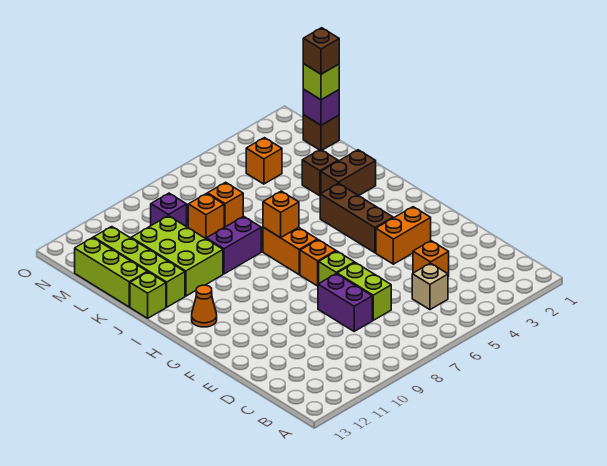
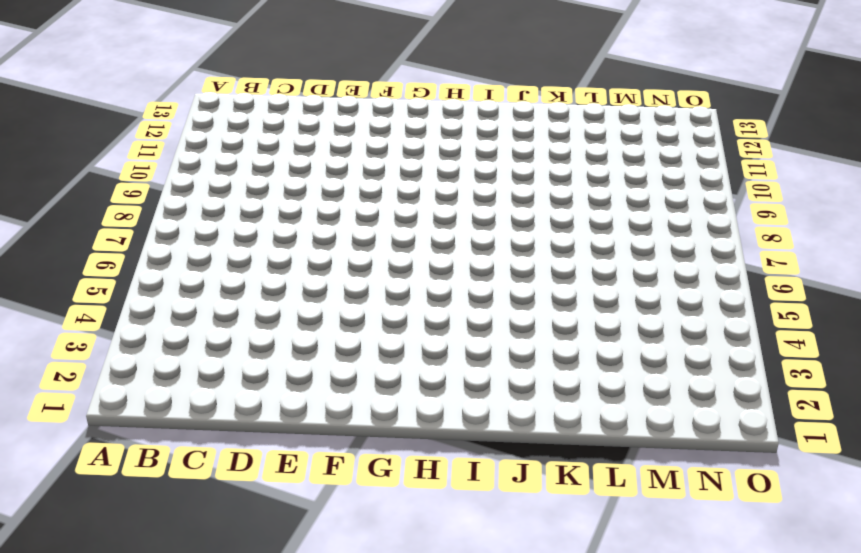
none -> tan 1x1 brick [412,263,448,310]
none -> orange 1x1 brick [413,241,449,277]
none -> lime 1x2 brick [337,263,391,320]

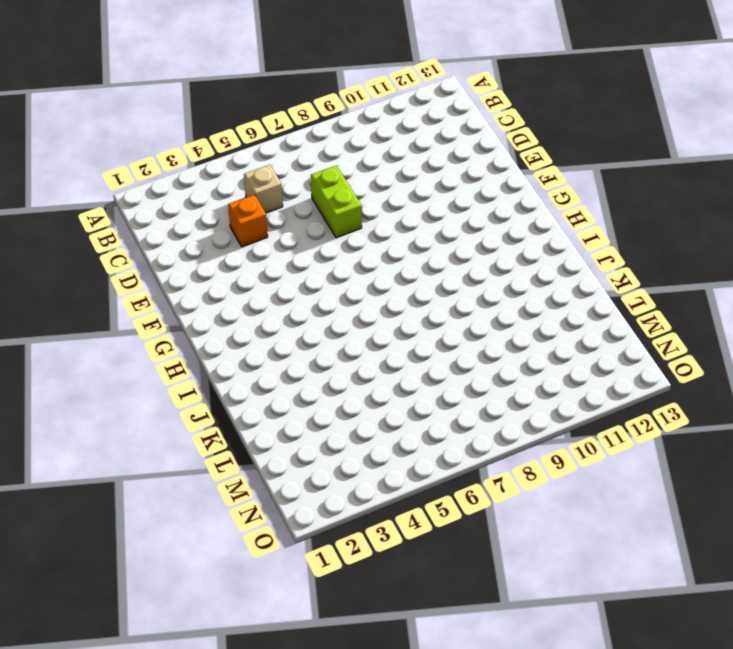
none -> purple 1x2 brick [318,274,372,331]
none -> orange 1x2 brick [376,207,431,264]
none -> lime 1x1 brick [319,251,354,283]

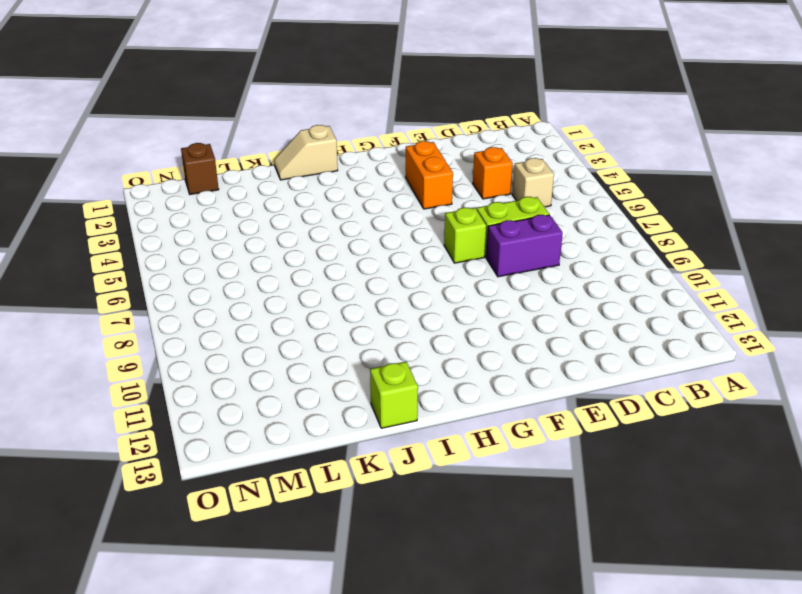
tan 1x2 slope [274,125,338,180] -> none
none -> brown 1x3 brick [320,183,393,253]
none -> orange 1x1 brick [300,240,336,286]
none -> orange 1x2 brick [263,227,317,274]

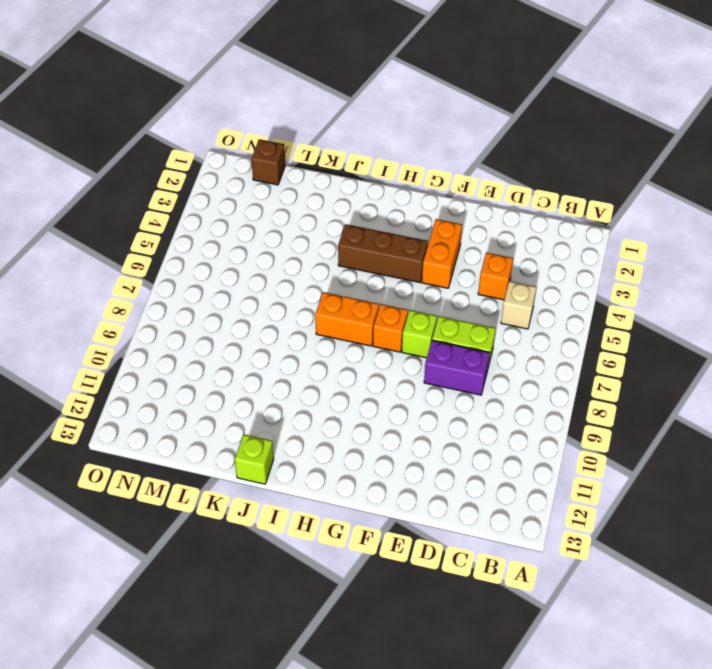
none -> orange 1x1 cone [192,285,217,327]
none -> brown 1x2 brick [321,150,376,196]
none -> purple 1x2 brick [206,216,261,274]

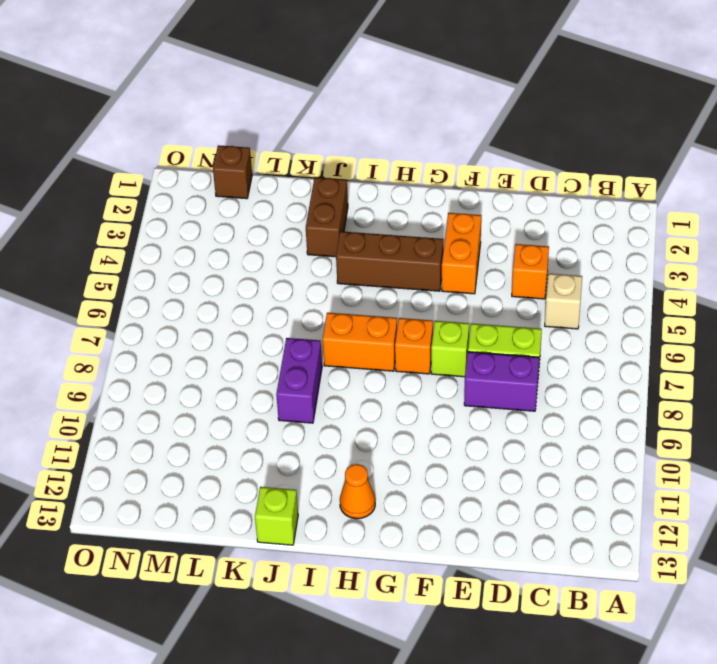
none -> lime 2x3 brick [131,216,223,296]
none -> lime 1x4 brick [94,227,185,307]
none -> brown 1x1 brick [302,149,338,196]

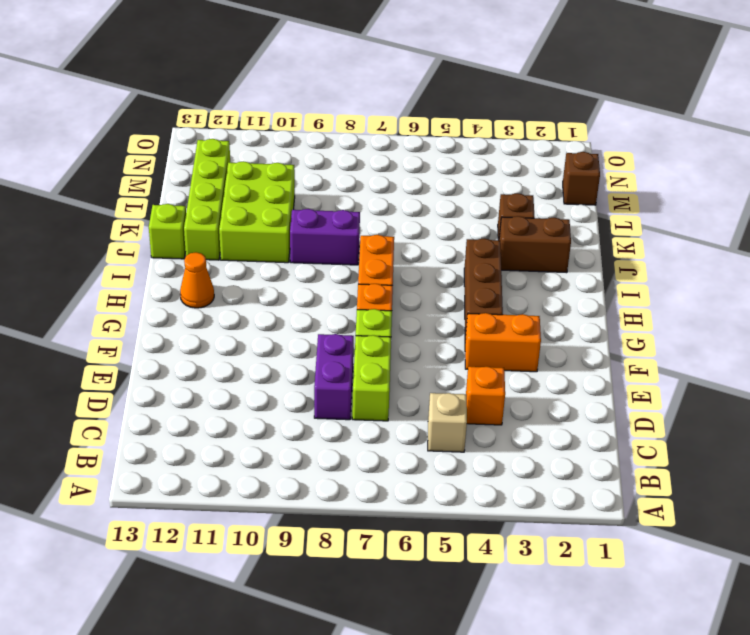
none -> lime 1x3 brick [75,238,147,307]
none -> orange 1x1 brick [208,182,243,227]
none -> orange 1x1 brick [188,194,224,239]

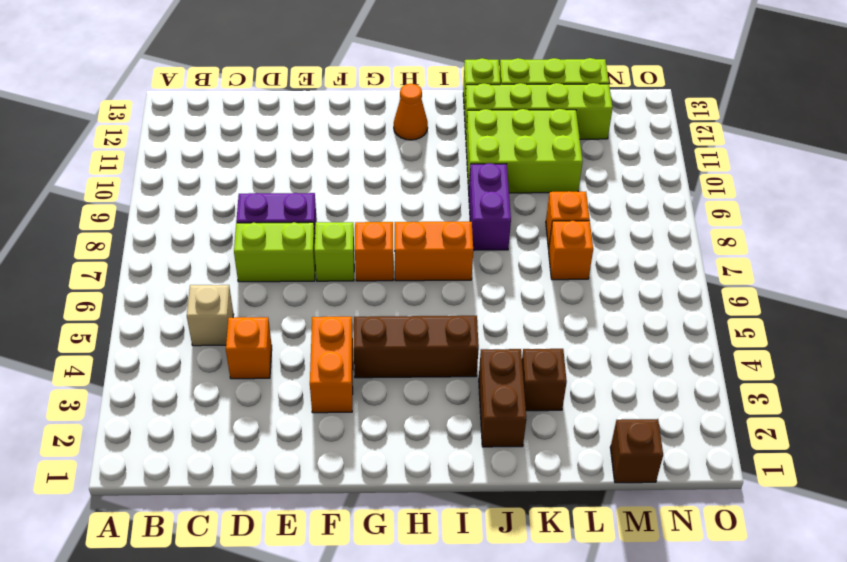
none -> orange 1x1 brick [246,138,282,184]
none -> purple 1x1 brick [151,193,187,227]
none -> orange 1x1 brick [263,191,299,238]

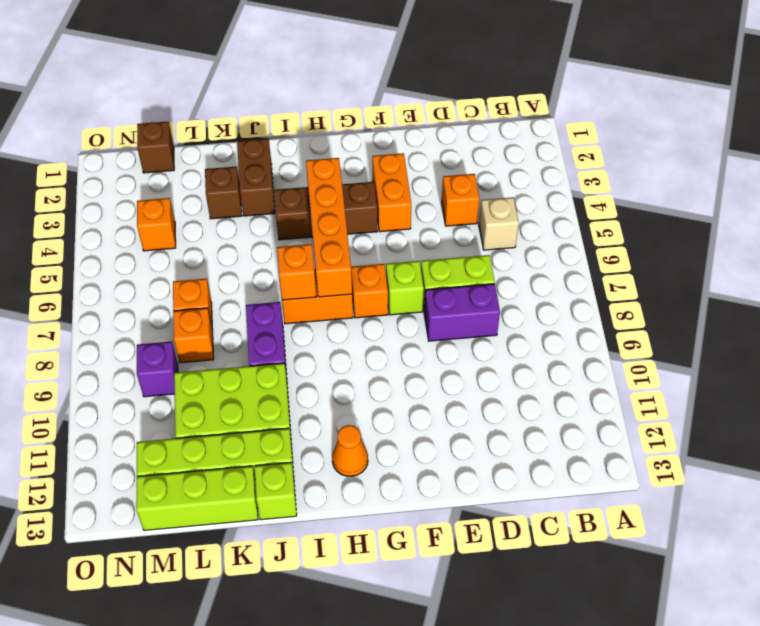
orange 1x4 brick [306,158,352,297] -> none
none -> purple 1x1 brick [303,89,339,125]
none -> lime 1x1 brick [303,64,339,100]
none -> brown 1x1 brick [303,28,339,74]

